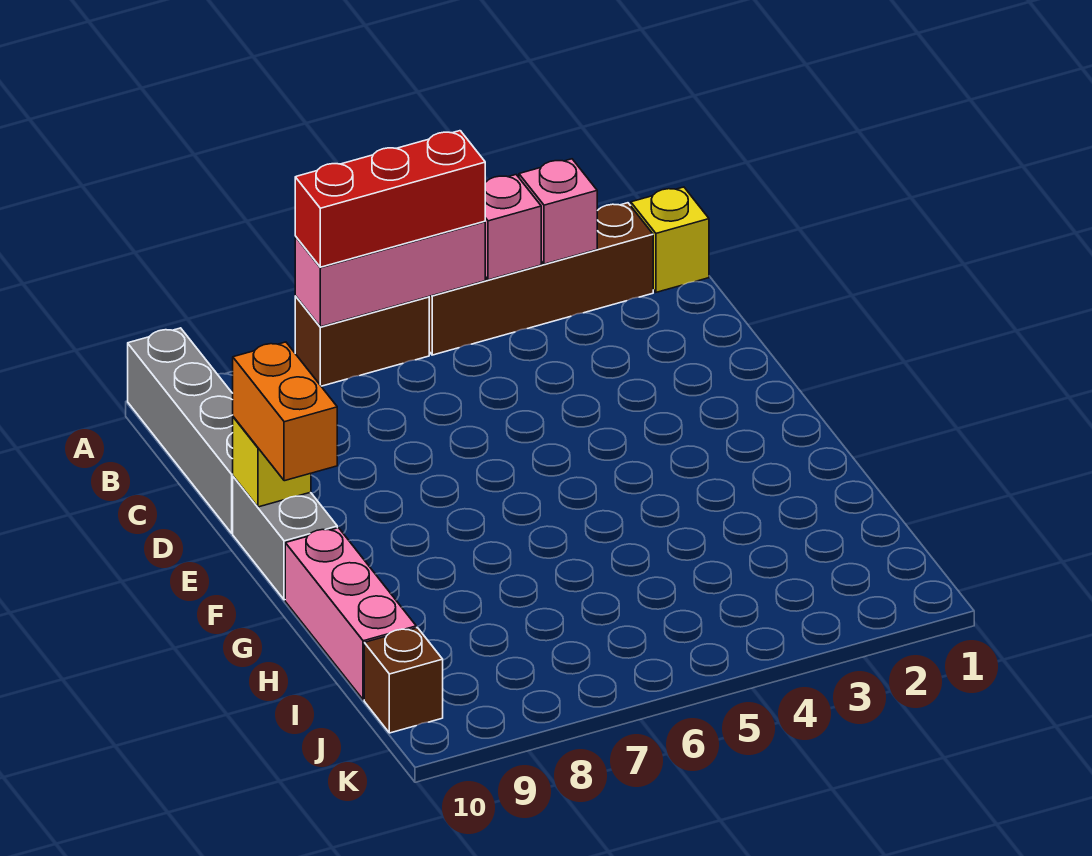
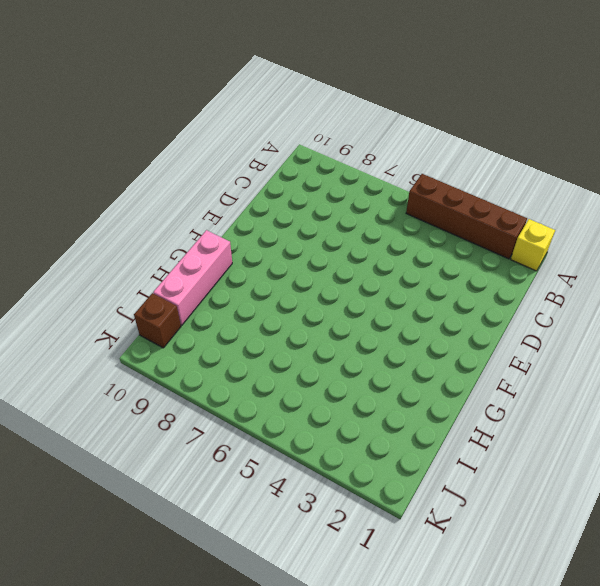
none -> brown 1x2 brick [295,296,429,386]
none -> grey 1x4 brick [128,328,233,533]
none -> grey 1x2 brick [233,476,337,600]

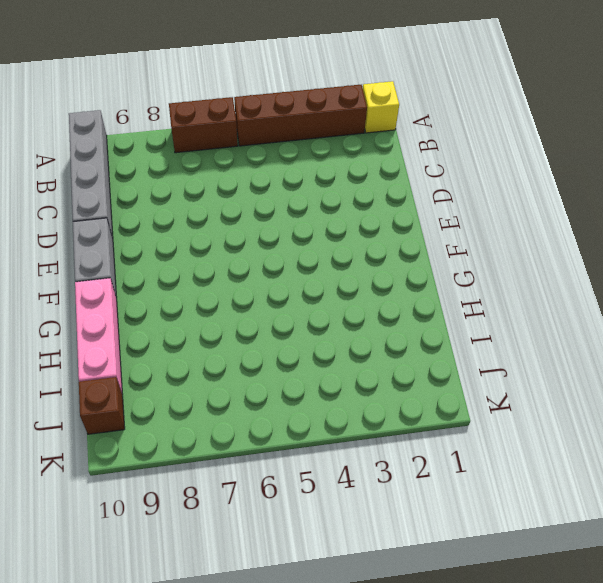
none -> pink 1x1 brick [519,159,597,264]
none -> pink 1x1 brick [485,175,541,280]
none -> pink 1x3 brick [295,221,485,327]

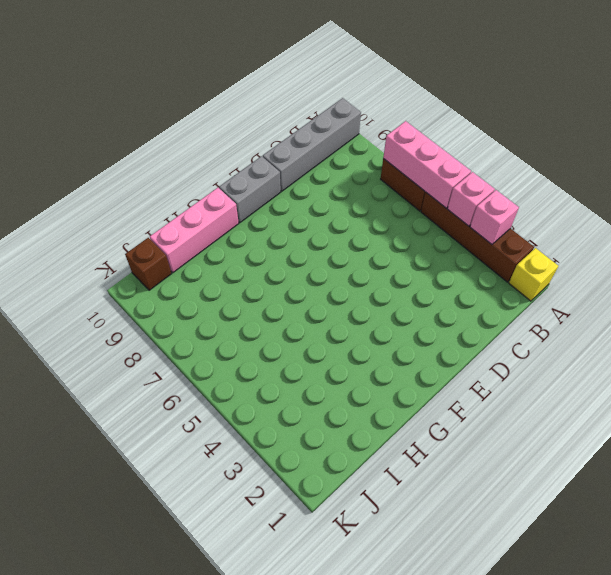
none -> yellow 1x1 brick [233,417,311,507]
none -> red 1x3 brick [295,131,485,267]
none -> orange 1x2 brick [233,342,337,481]

